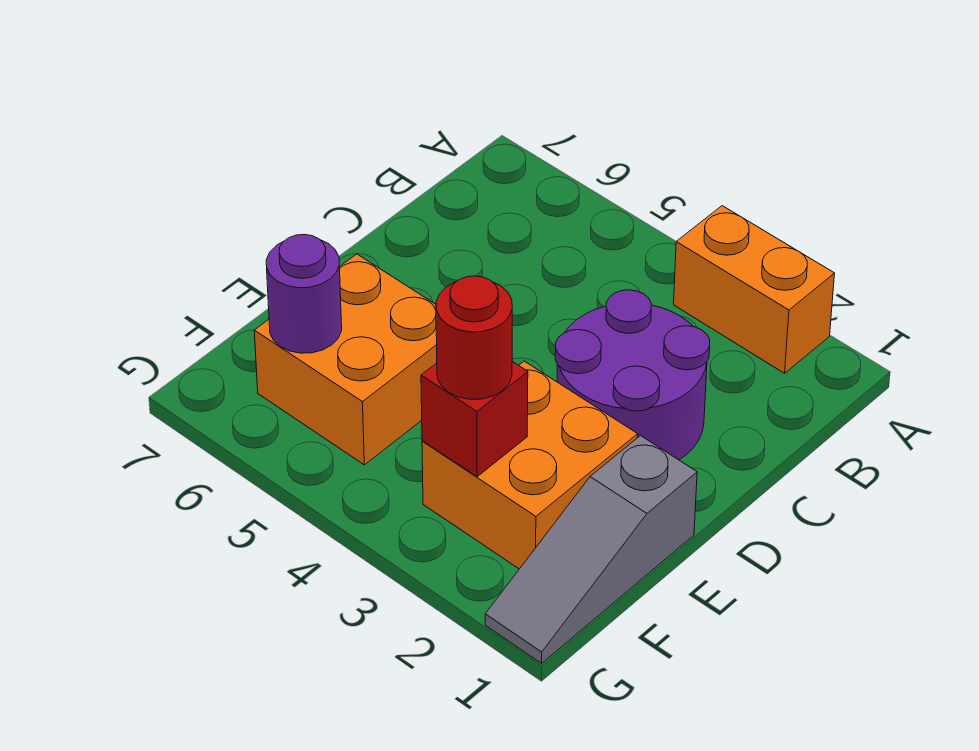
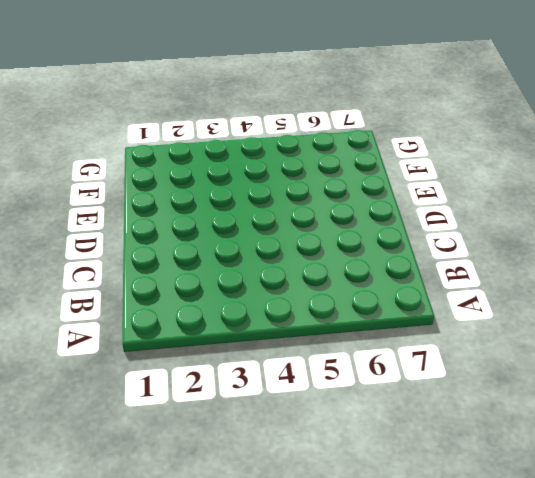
none -> orange 1x2 brick [674,206,835,373]
none -> purple 2x2 round brick [555,290,710,460]

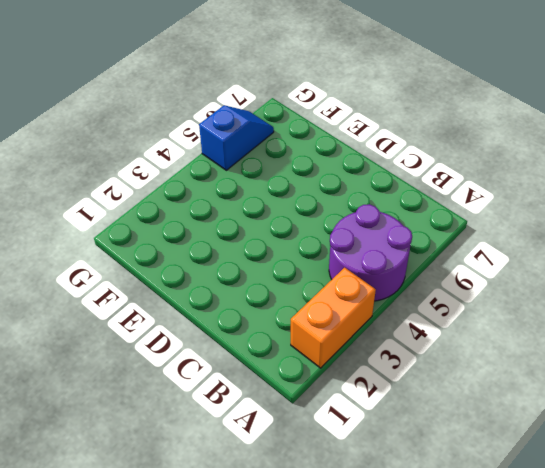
purple 2x2 round brick [329,204,412,301] -> purple 2x2 round brick moved to [555,290,710,460]
blue 1x2 slope [199,105,274,170] -> none
none -> grey 1x3 slope [485,436,697,663]
none -> orange 2x2 brick [422,361,638,569]

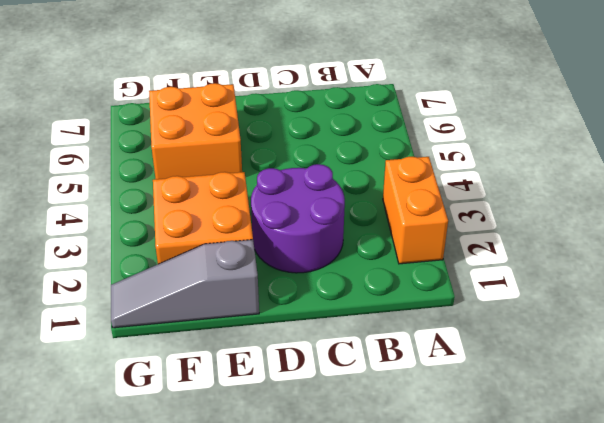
none -> red 1x1 brick [421,362,528,477]
none -> purple 1x1 round brick [266,234,342,353]

